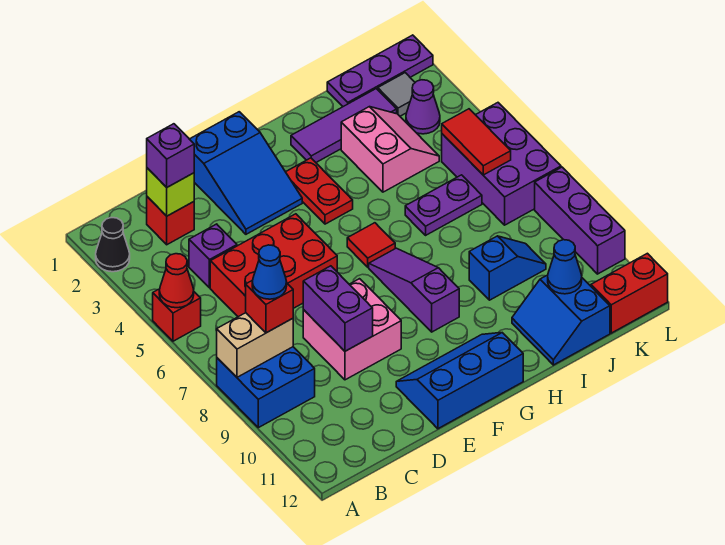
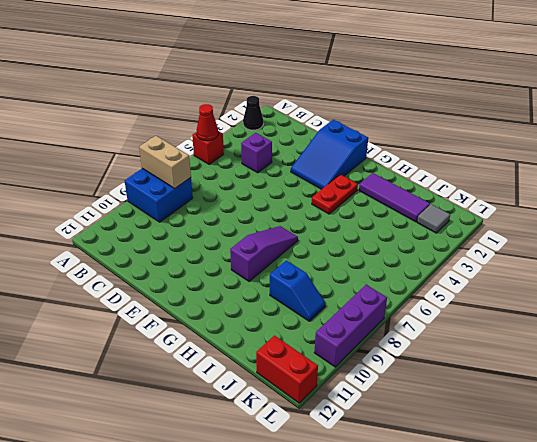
none -> red 1x1 brick [147,197,194,245]
none -> red 2x3 brick [210,214,337,317]
none -> pink 2x2 brick [303,279,401,380]
none -> blue 2x3 slope [396,333,523,429]

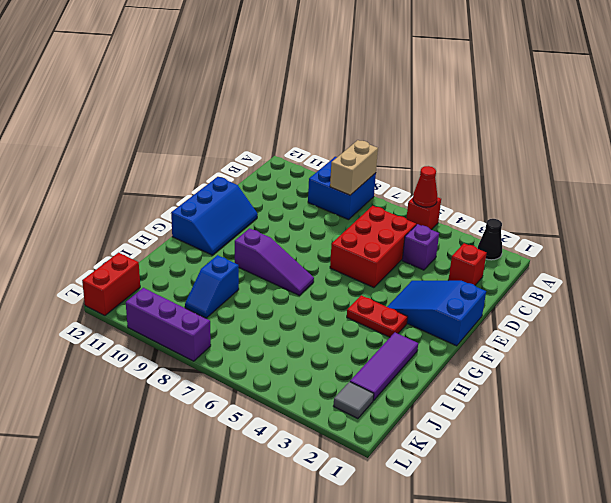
none -> pink 2x2 brick [303,279,401,380]
none -> red 1x1 tile [347,223,395,267]
none -> pink 2x2 slope [341,107,439,192]
none -> purple 1x2 plate [405,175,482,235]

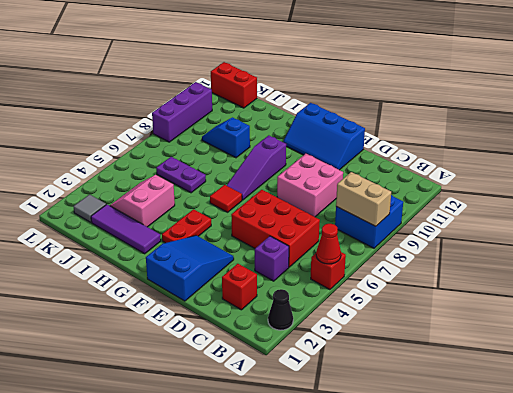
none -> blue 2x2 slope [512,275,610,365]
none -> purple 1x3 plate [327,35,433,107]
none -> purple 1x1 cone [406,80,440,134]
none -> purple 2x3 brick [442,103,561,225]

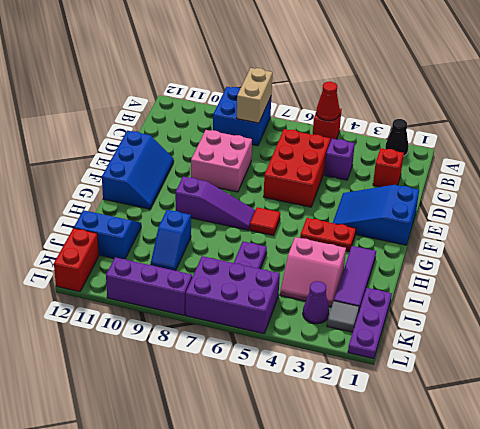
none -> lime 1x1 brick [147,168,194,216]
none -> purple 1x2 brick [303,266,373,351]
none -> blue 1x1 cone [548,240,582,294]
none -> red 1x2 tile [442,109,511,175]

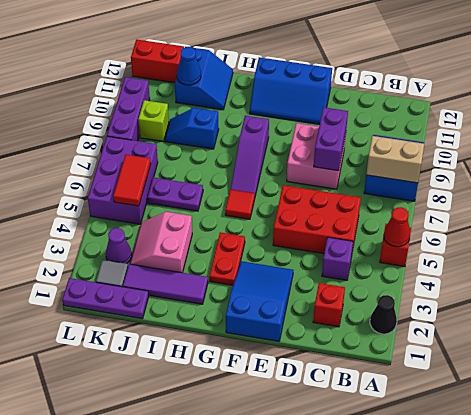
lime 1x1 brick [138,100,169,141] -> lime 1x1 brick moved to [147,168,194,216]
none -> red 1x1 brick [246,280,293,333]
none -> purple 1x1 brick [147,124,194,187]
none -> blue 1x1 cone [252,245,287,299]

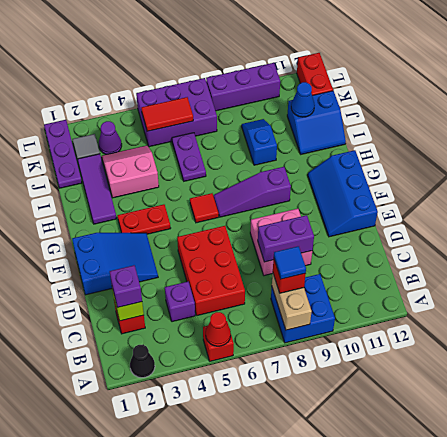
blue 1x1 tile [274,246,306,279] -> blue 1x1 cone [252,245,287,299]

